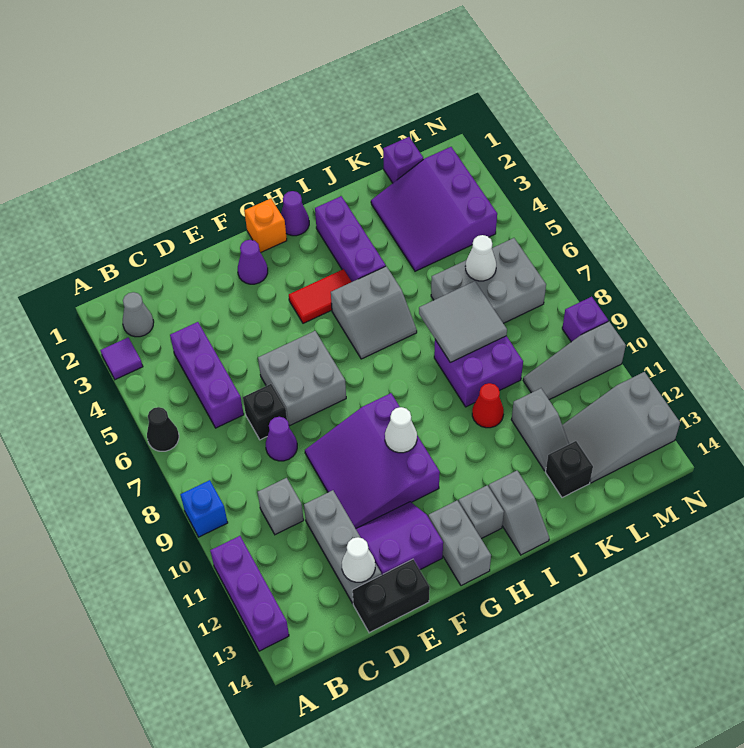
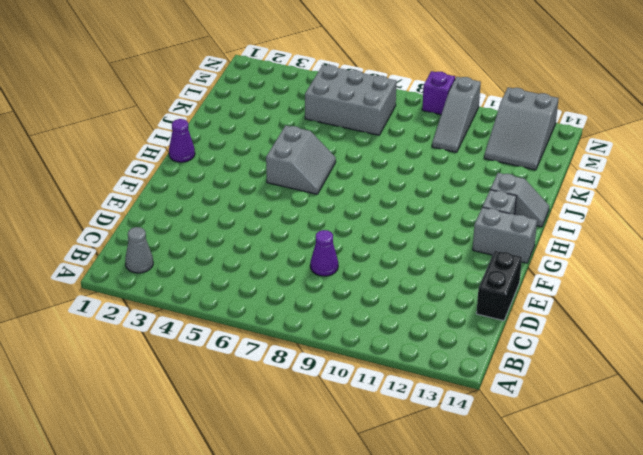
grey 2x3 brick [305,65,397,135] -> grey 2x3 brick turned to [431,238,546,323]
none -> purple 1x1 tile [100,338,143,380]
none -> black 1x1 cone [147,407,179,451]
none -> blue 1x1 brick [180,480,228,537]
none -> purple 1x3 brick [210,536,289,651]

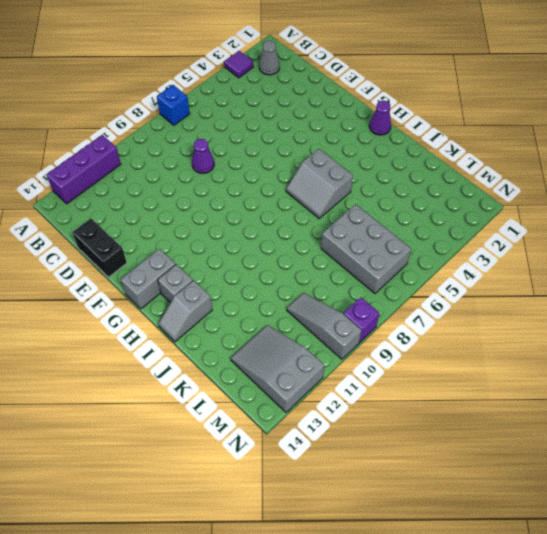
blue 1x1 brick [157,85,190,125] -> blue 1x1 brick moved to [180,480,228,537]
none -> black 1x1 cone [147,407,179,451]
none -> purple 1x3 brick [170,322,244,428]
none -> grey 1x1 brick [258,478,304,535]
none -> black 1x1 brick [243,384,287,440]

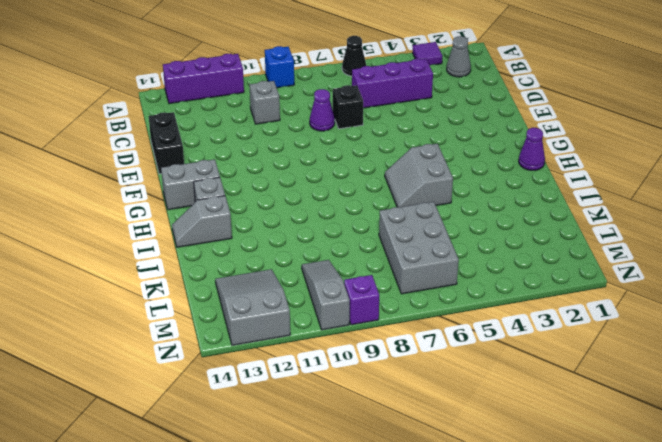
none -> grey 1x3 brick [304,490,381,603]
none -> grey 2x2 brick [258,331,346,426]
none -> purple 3x3 slope [305,393,440,529]
none -> purple 2x2 slope [356,502,443,575]

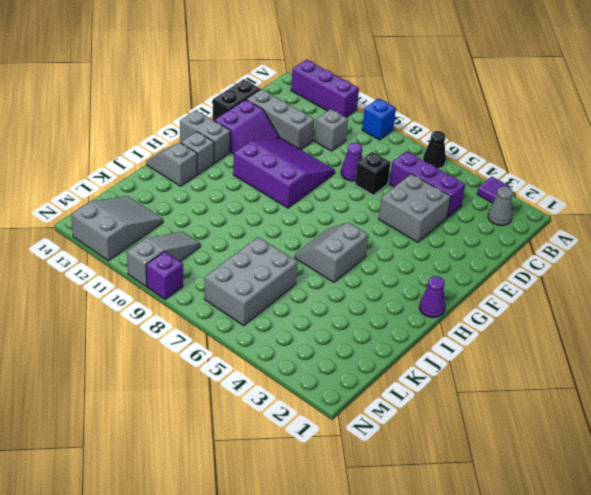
grey 2x2 brick [379,174,451,242] -> grey 2x2 brick moved to [258,331,346,426]
none -> purple 1x1 cone [238,240,268,284]
none -> orange 1x1 brick [244,199,287,253]
none -> red 1x2 tile [289,269,352,323]
none -> purple 1x3 brick [315,196,386,282]

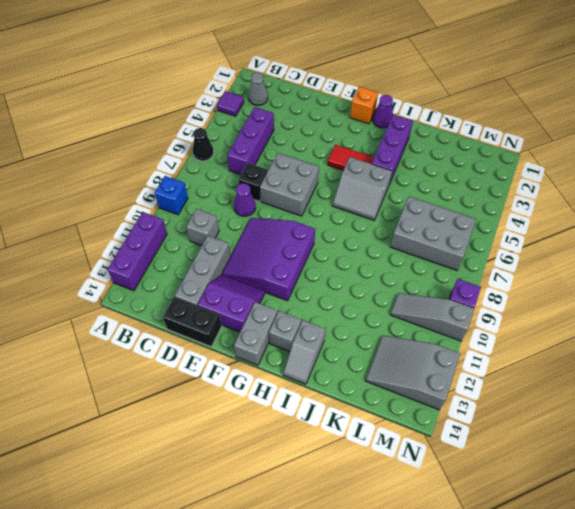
none -> purple 1x1 cone [238,240,268,284]
none -> purple 2x2 brick [434,336,523,407]
none -> red 1x1 cone [472,383,504,428]
none -> purple 3x3 slope [371,147,497,271]

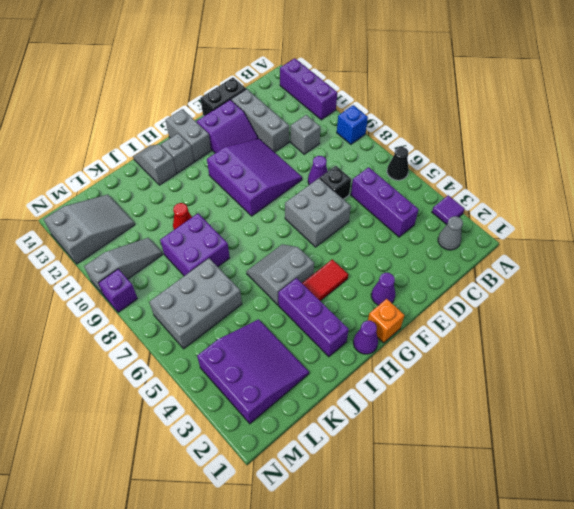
none -> grey 1x2 slope [511,388,569,471]
none -> black 1x1 brick [546,441,593,498]
none -> purple 1x1 brick [383,137,423,183]
none -> white 1x1 cone [342,537,375,582]

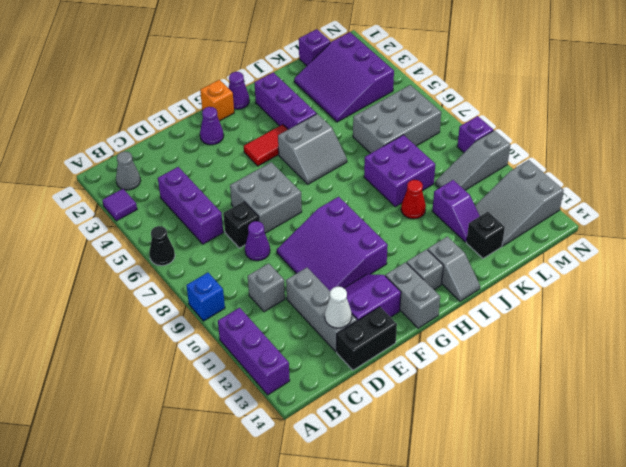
purple 1x2 slope [432,180,480,242] -> grey 1x2 slope [511,388,569,471]
none -> white 1x1 cone [385,407,417,453]
none -> grey 2x2 tile [419,281,507,362]
none -> white 1x1 cone [465,235,496,281]

